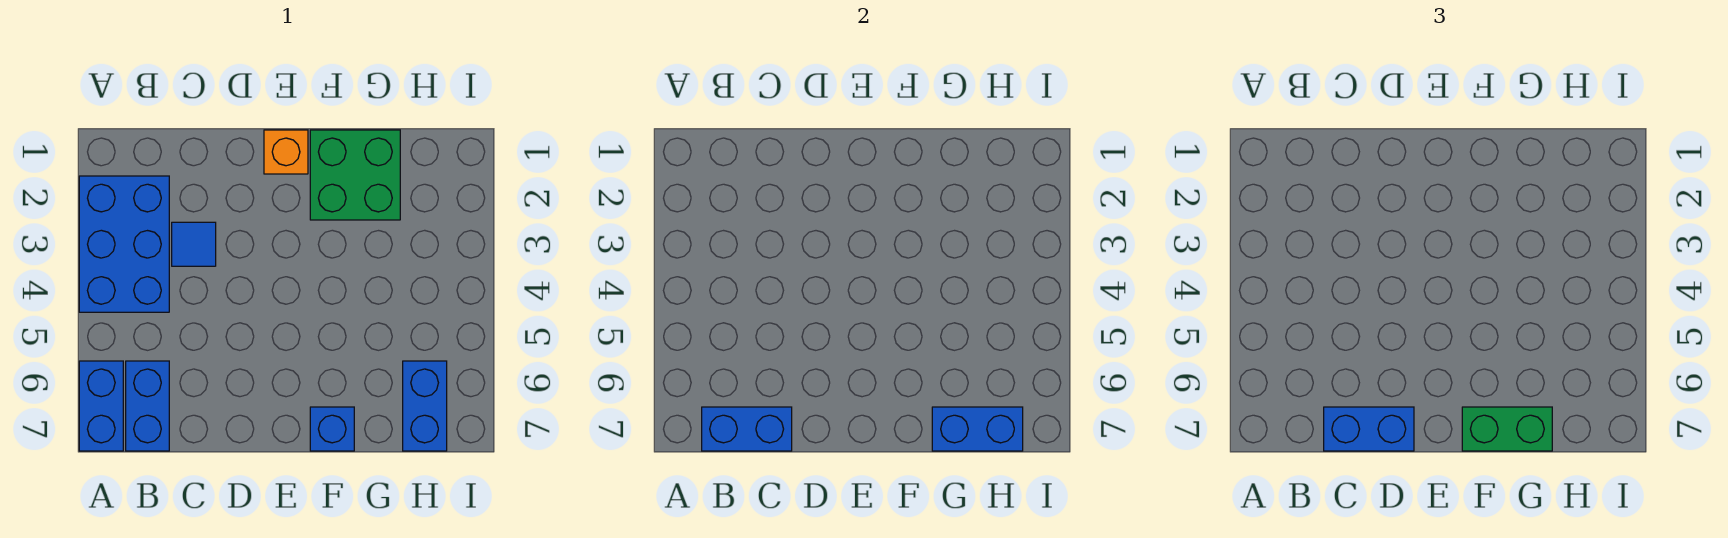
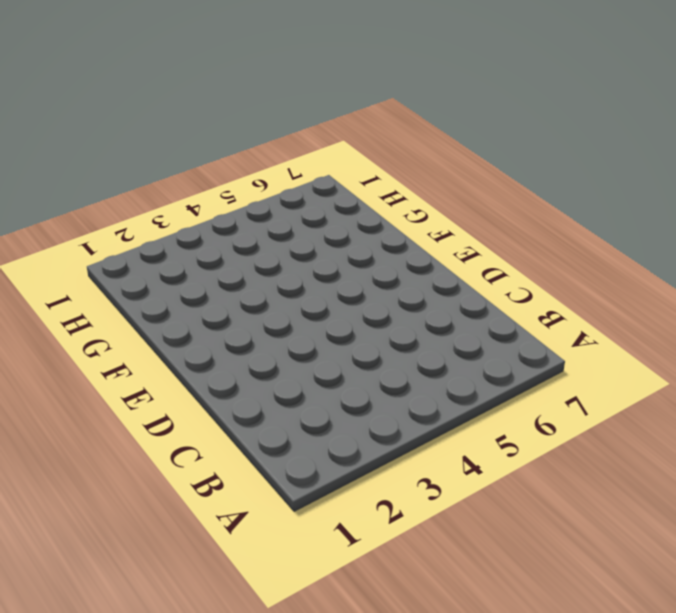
none -> blue 2x3 brick [79,176,169,312]
none -> blue 1x2 brick [79,361,123,451]
none -> blue 1x2 brick [126,361,169,451]

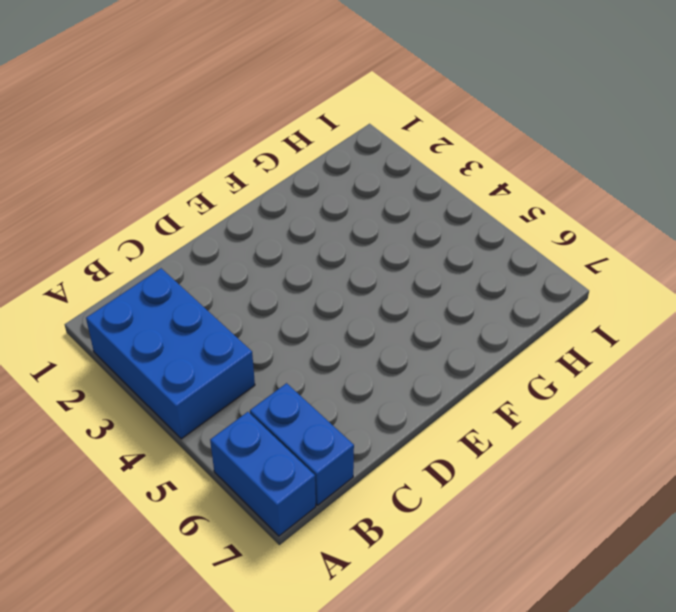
none -> blue 1x1 tile [172,222,216,266]
none -> orange 1x1 brick [264,130,308,174]
none -> green 2x2 brick [310,130,400,220]

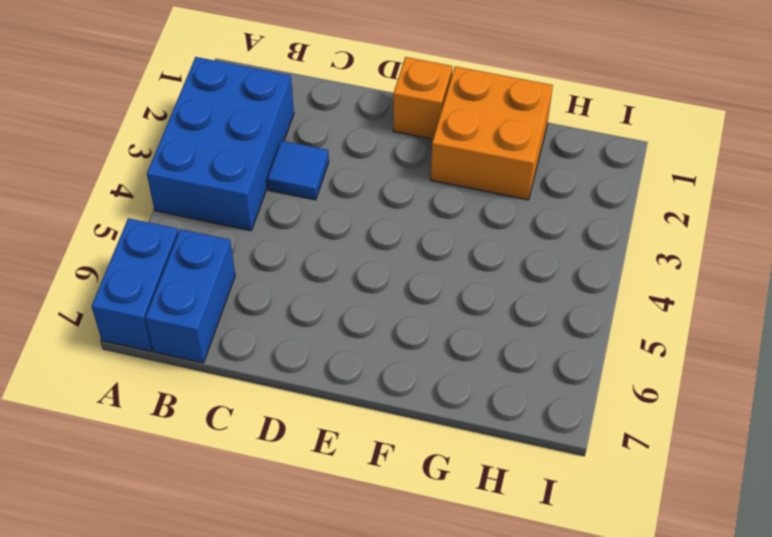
orange 2x2 brick [431,66,553,200] -> green 2x2 brick [310,130,400,220]
none -> blue 1x1 brick [310,407,354,451]
none -> blue 1x2 brick [403,361,447,451]
none -> blue 1x2 brick [702,407,792,451]

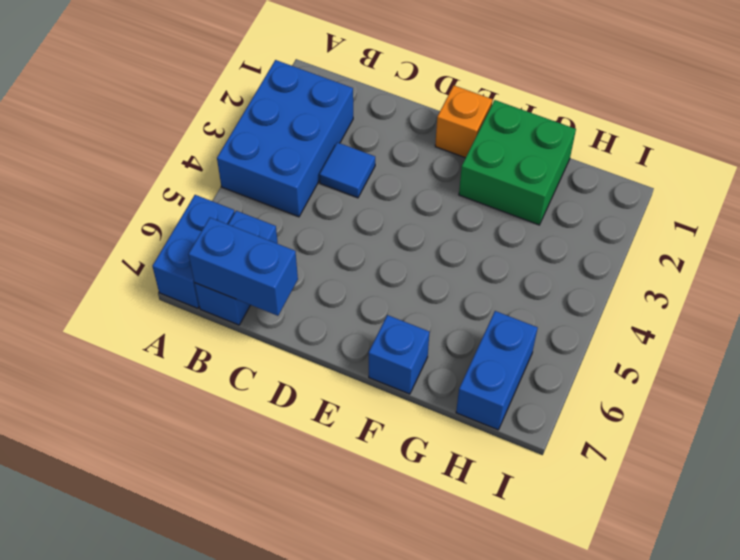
none -> blue 1x2 brick [932,407,1023,451]
none -> blue 1x2 brick [1324,407,1414,451]
none -> green 1x2 brick [1462,407,1552,451]

